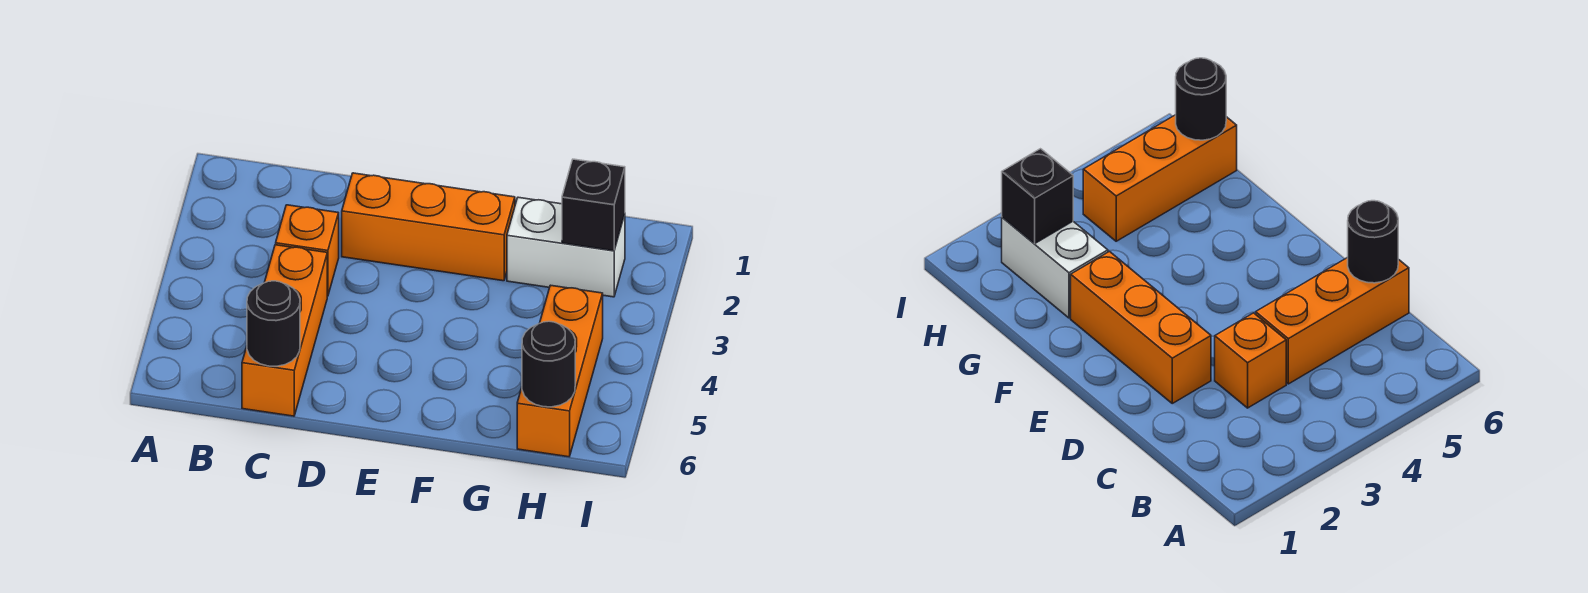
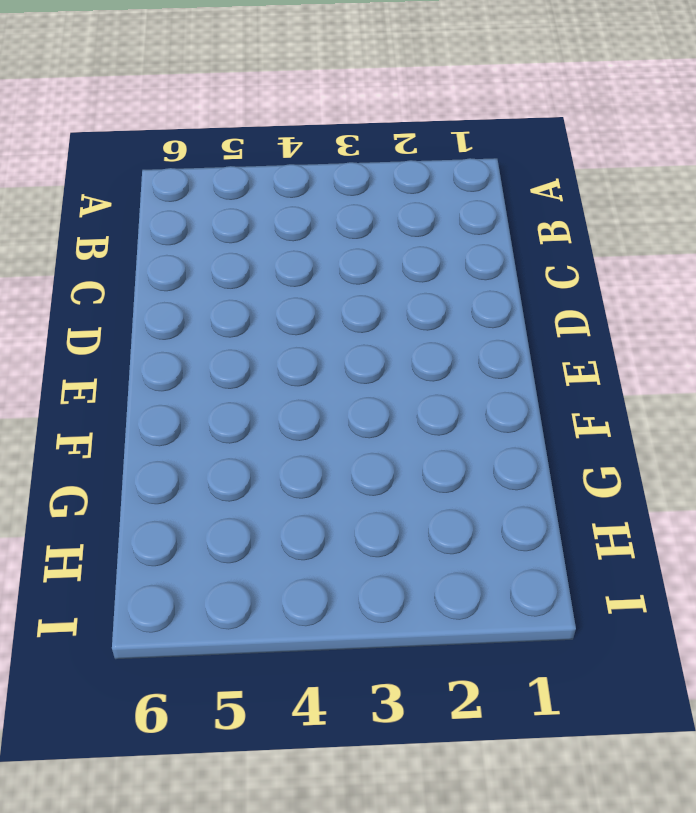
none -> orange 1x1 brick [276,205,339,296]
none -> orange 1x3 brick [242,245,327,416]

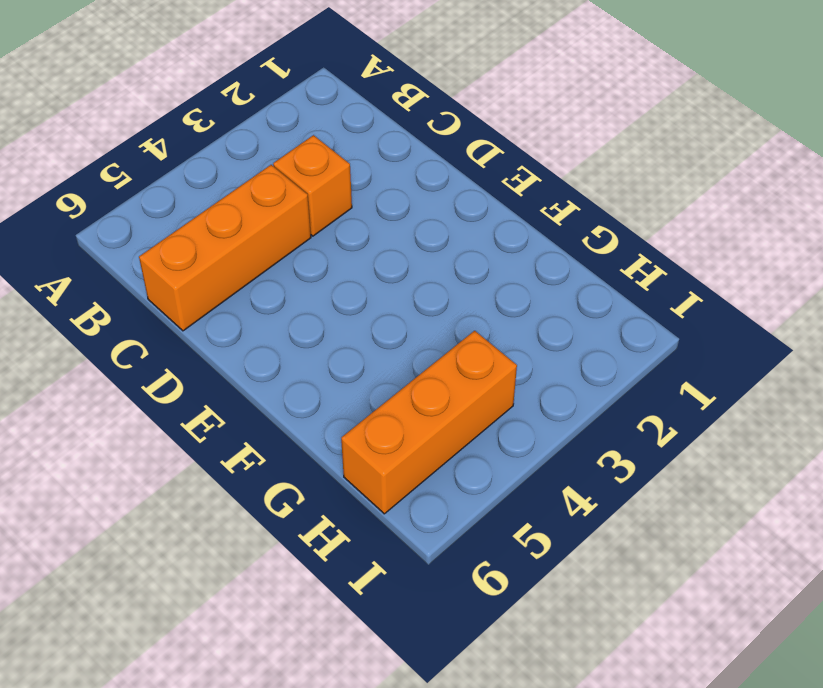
none -> orange 1x3 brick [342,173,515,281]
none -> white 1x2 brick [507,197,625,297]

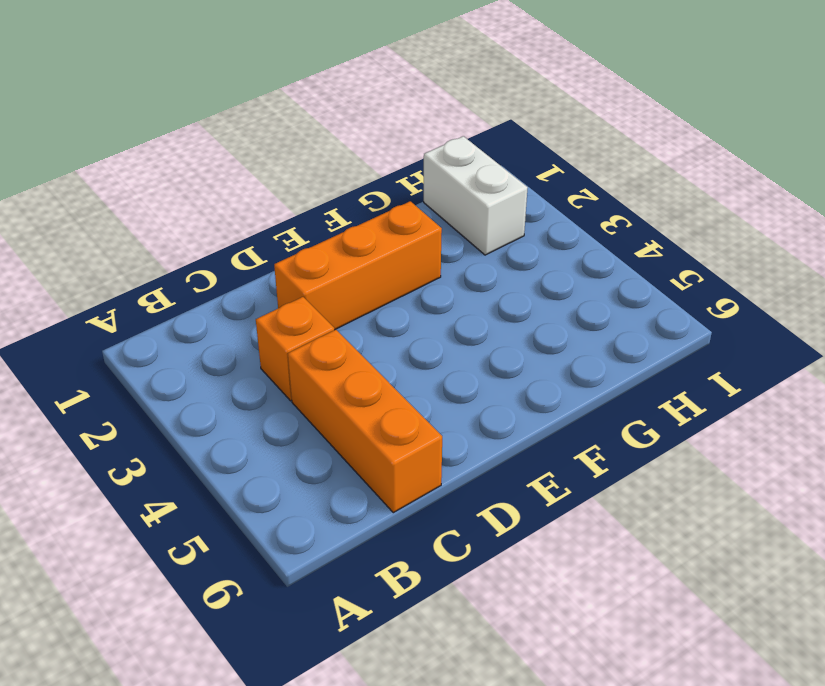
white 1x2 brick [424,136,528,255] -> white 1x2 brick turned to [507,197,625,297]
none -> orange 1x3 brick [517,285,603,457]
none -> black 1x1 round brick [247,281,300,366]

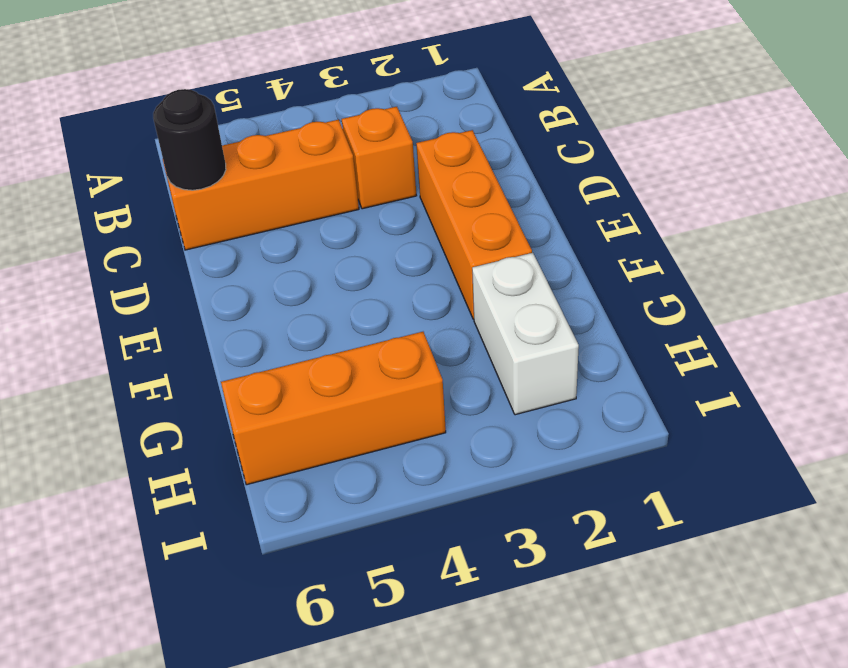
none -> black 1x1 brick [562,159,625,251]
none -> black 1x1 round brick [522,321,575,407]

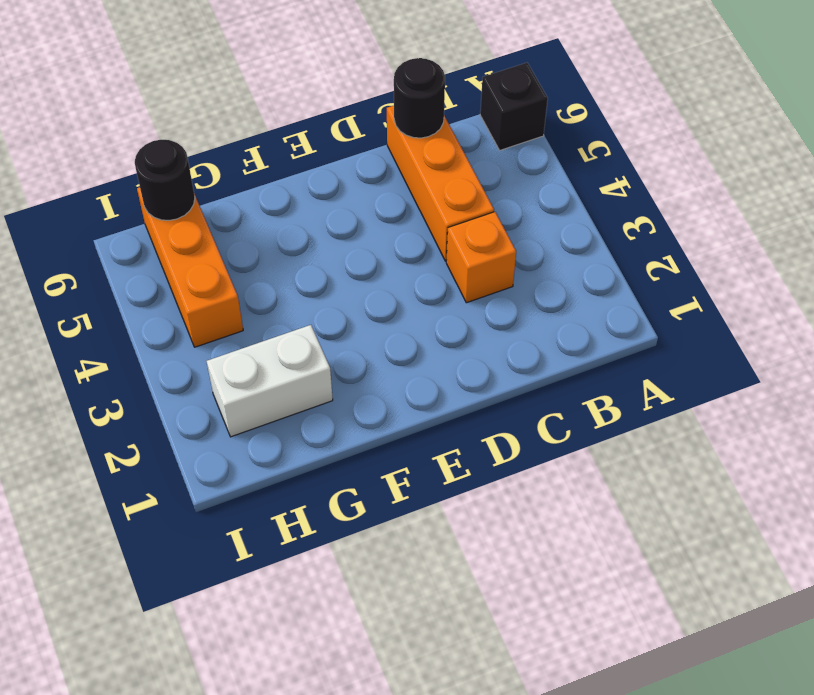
black 1x1 brick [480,63,548,150] -> black 1x1 brick moved to [562,159,625,251]
none -> orange 1x3 brick [342,173,515,281]

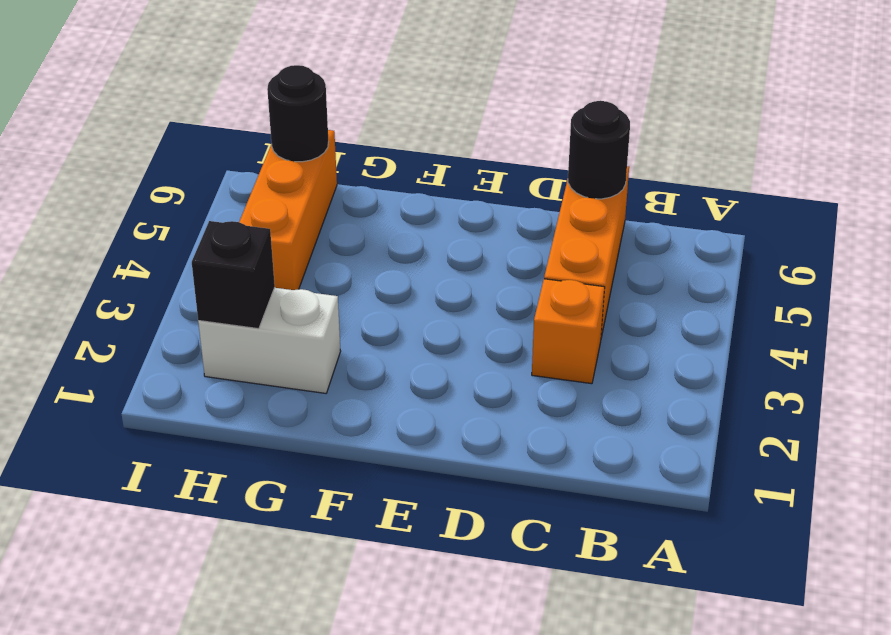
none -> orange 1x3 brick [342,173,515,281]

